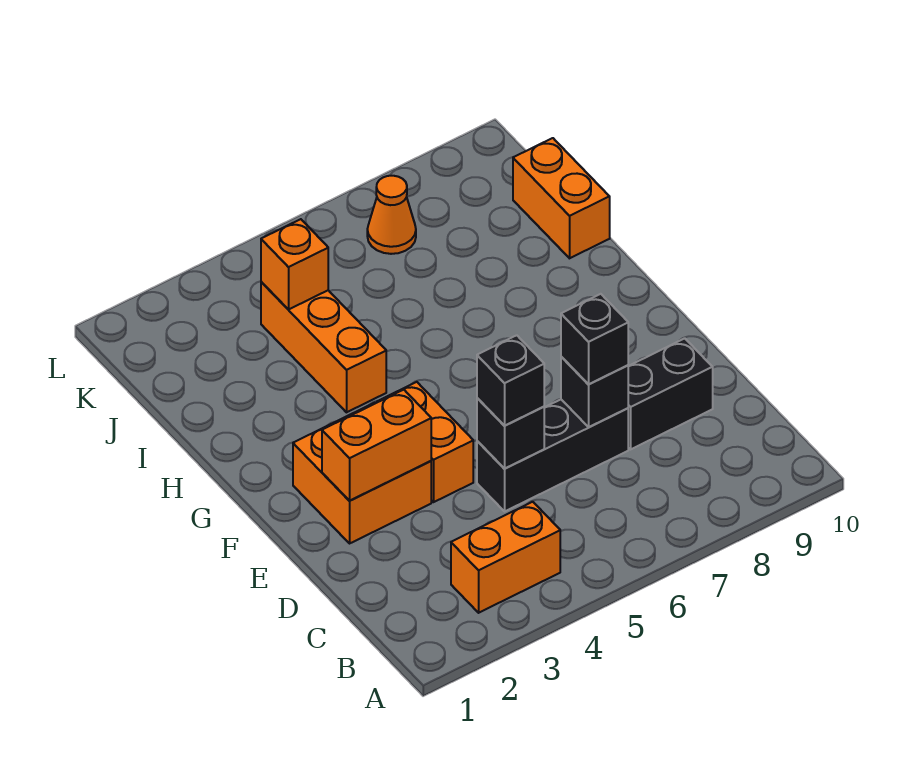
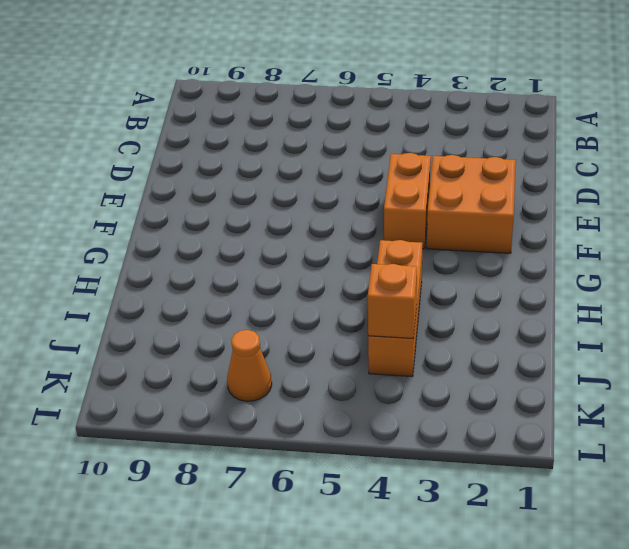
none -> orange 1x2 brick [451,502,560,613]
none -> black 1x3 brick [477,400,628,511]
none -> black 1x2 brick [628,338,713,449]

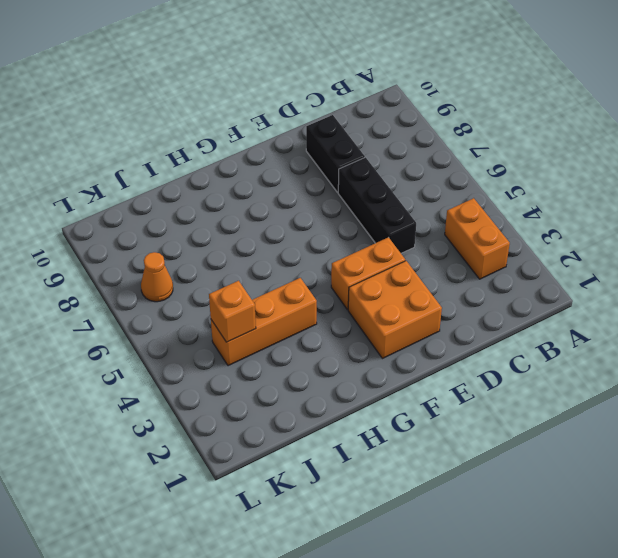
none -> orange 1x2 brick [513,138,610,258]
none -> black 1x1 brick [477,398,545,468]
none -> black 1x1 brick [561,357,628,427]

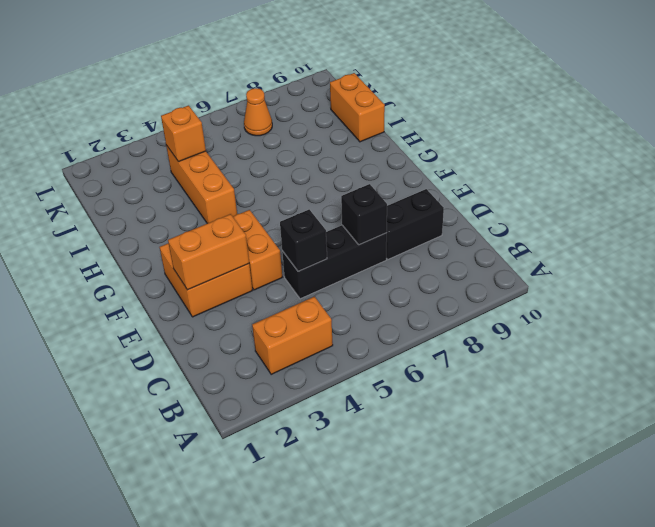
none -> black 1x1 brick [477,335,544,426]
none -> black 1x1 brick [561,294,628,384]

